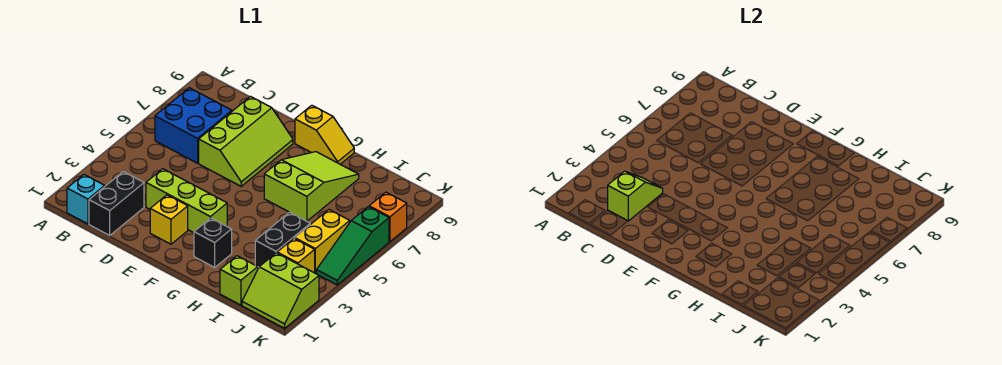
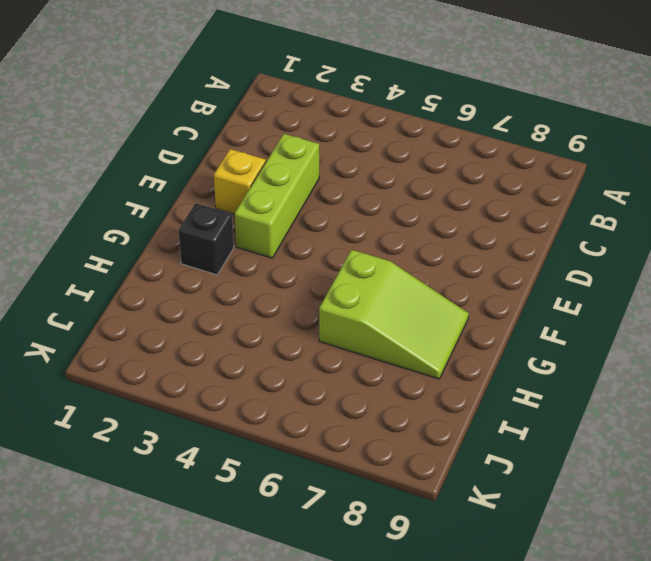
none -> cyan 1x1 brick [67,175,105,224]
none -> blue 2x2 brick [155,88,232,163]
none -> black 1x2 brick [89,172,144,235]

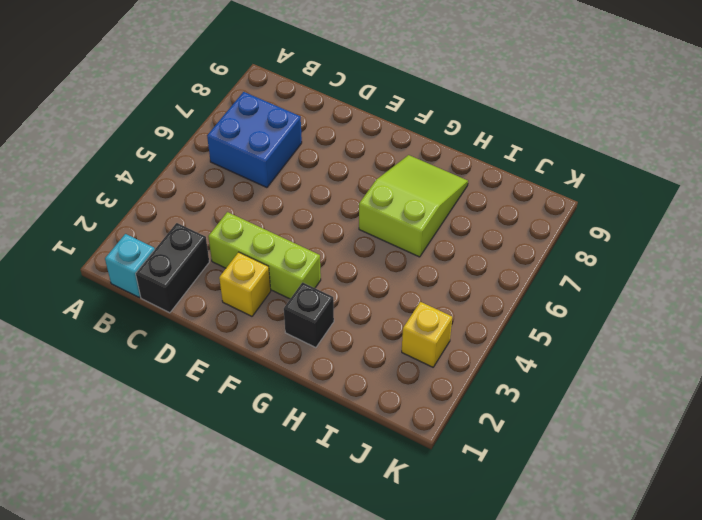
none -> lime 2x3 slope [199,97,293,186]
none -> yellow 1x2 slope [295,105,354,164]
none -> lime 1x1 brick [220,256,258,305]

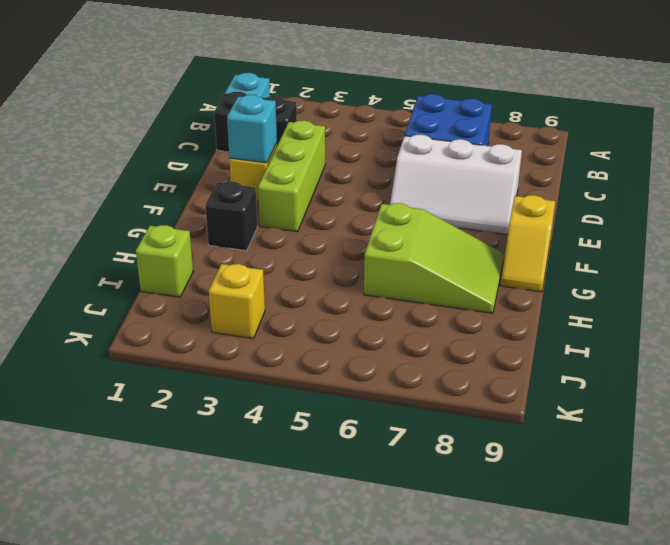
white 2x3 slope [390,135,522,235] -> lime 2x3 slope [199,97,293,186]
cyan 1x1 brick [227,95,277,163] -> none
none -> black 1x2 brick [255,212,310,267]
none -> lime 2x2 slope [242,253,319,328]
none -> yellow 1x2 brick [295,210,350,273]

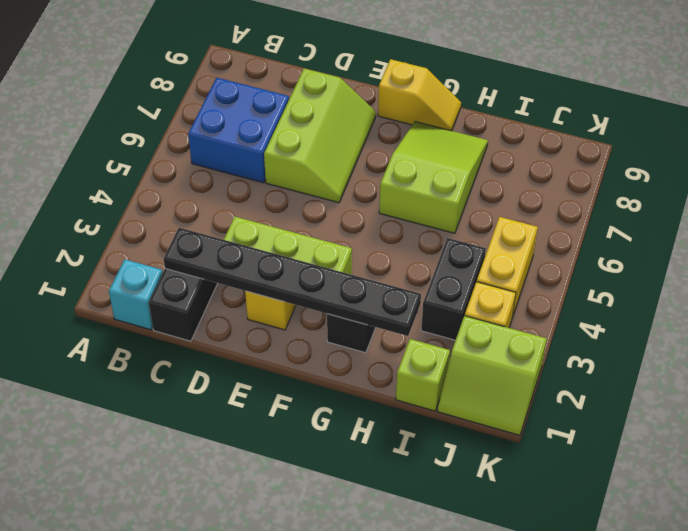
black 1x6 plate [164,228,421,336] -> lime 1x2 slope [608,171,663,221]
none -> green 1x3 slope [317,207,389,285]
none -> orange 1x1 brick [369,192,407,242]

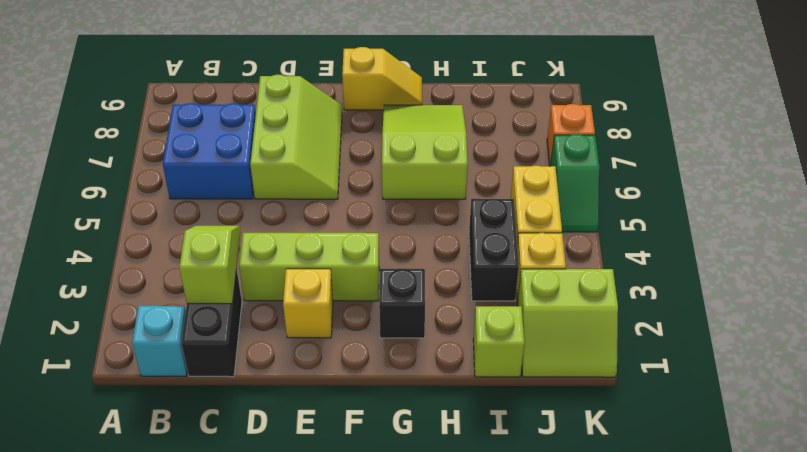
green 1x2 slope [550,134,599,232] -> green 1x3 slope [317,207,389,285]

